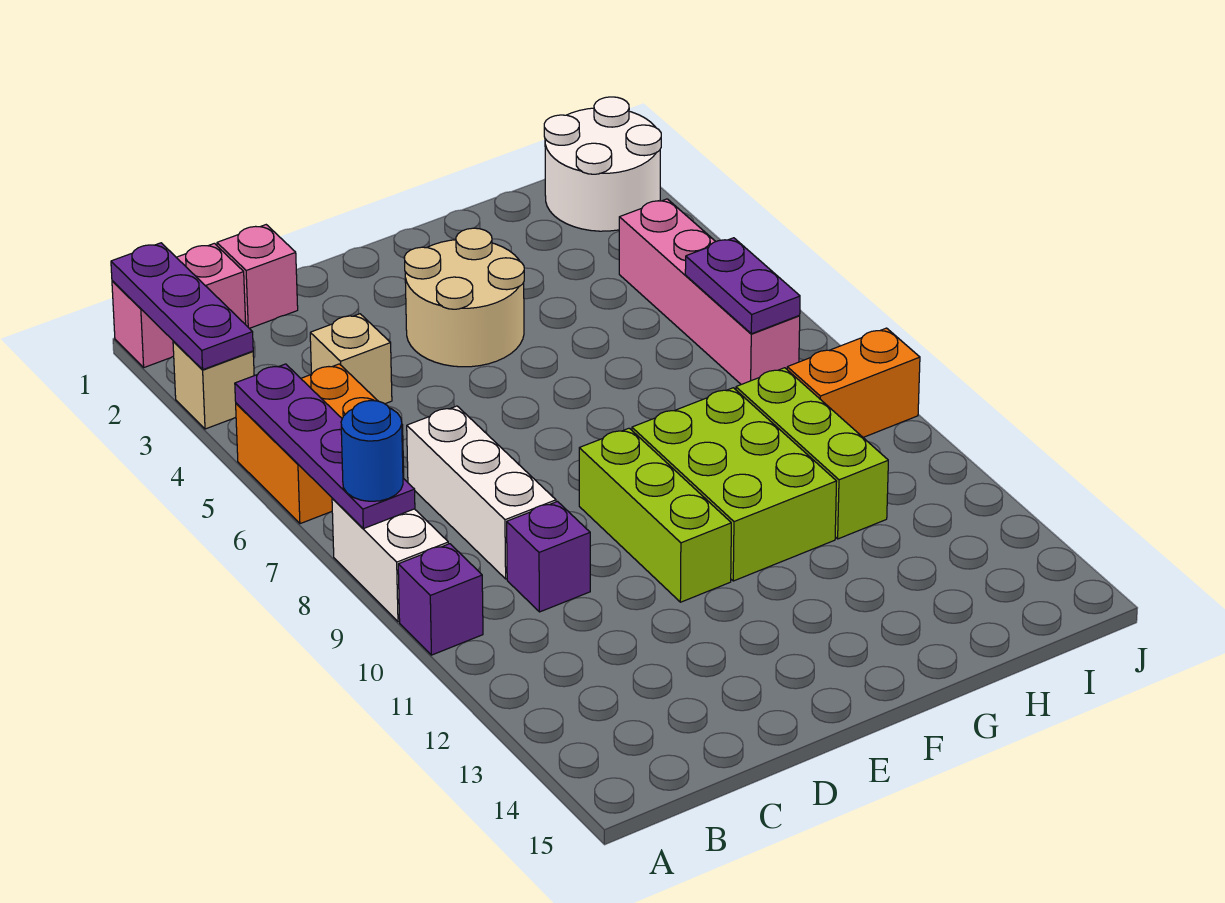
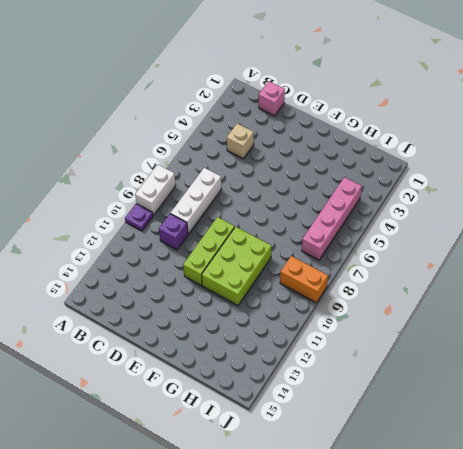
purple 1x1 plate [125,204,153,231] -> purple 1x1 brick [398,544,483,655]
none -> pink 1x2 brick [112,243,246,367]
none -> tan 1x1 brick [173,341,254,429]
none -> orange 2x2 brick [236,364,404,524]

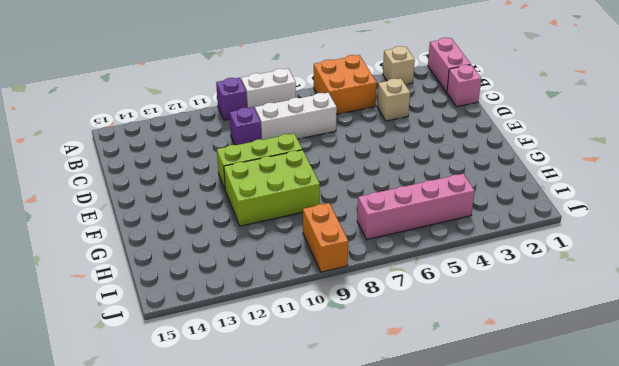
none -> tan 2x2 round brick [404,228,524,367]
none -> lime 1x3 brick [736,368,888,539]
none -> white 2x2 round brick [544,97,661,231]

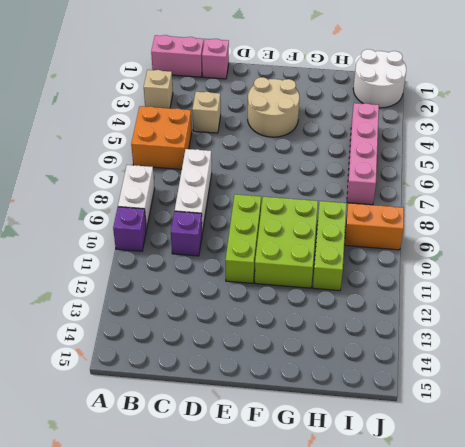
none -> purple 1x3 plate [111,243,253,370]
none -> purple 1x4 plate [235,364,415,529]
none -> purple 1x2 plate [685,238,800,334]

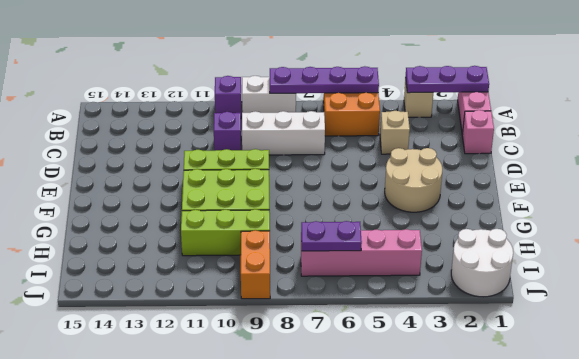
none -> blue 1x1 round brick [341,401,403,501]

